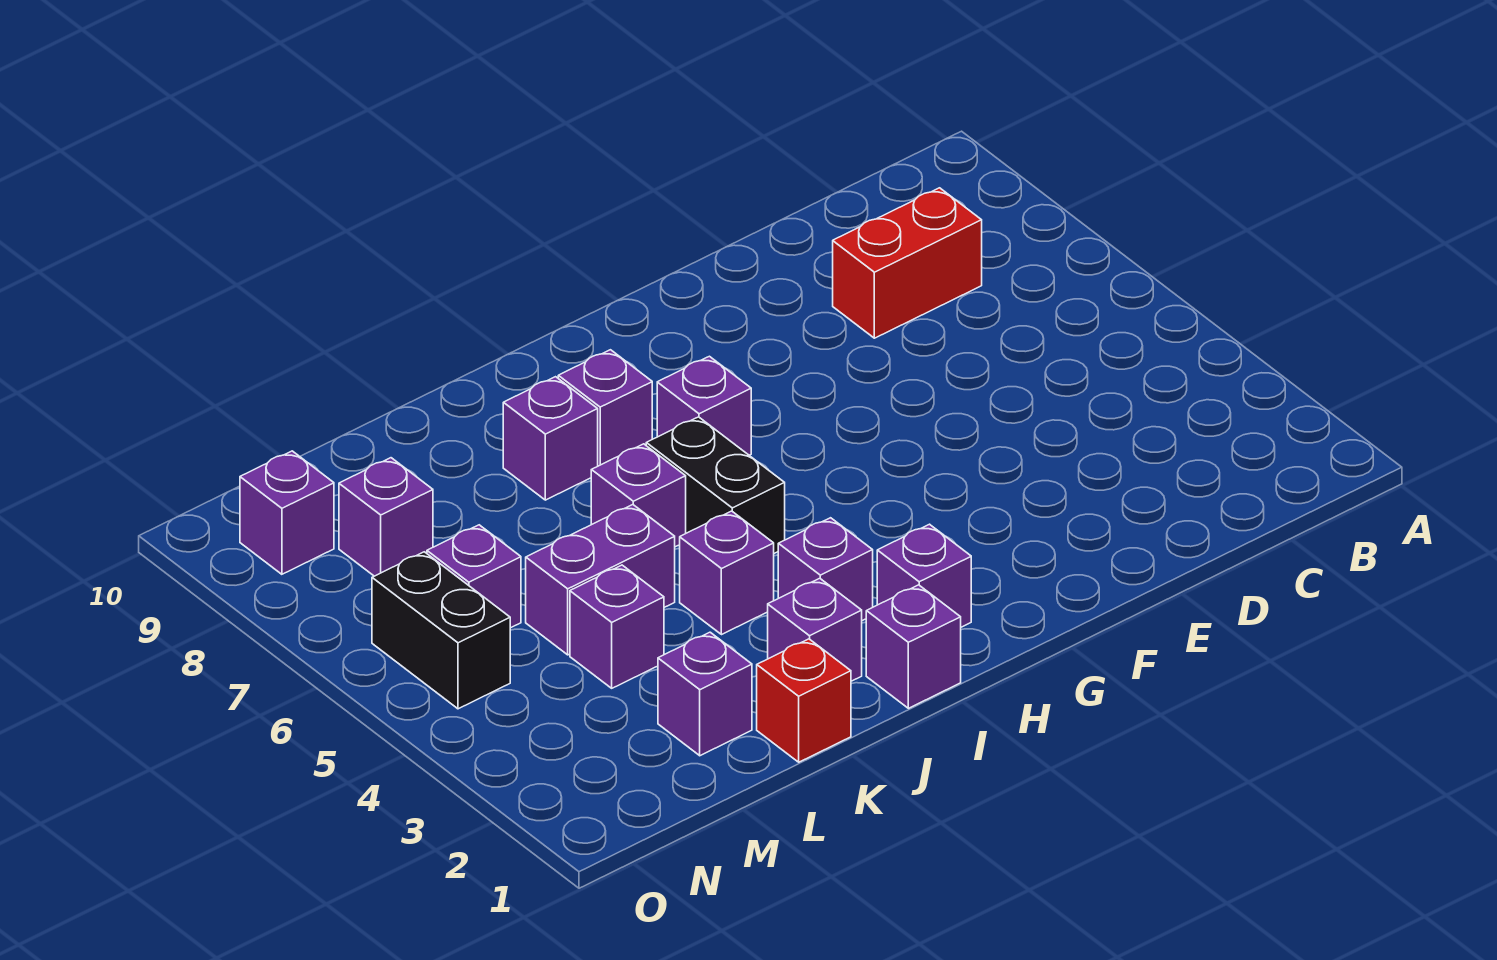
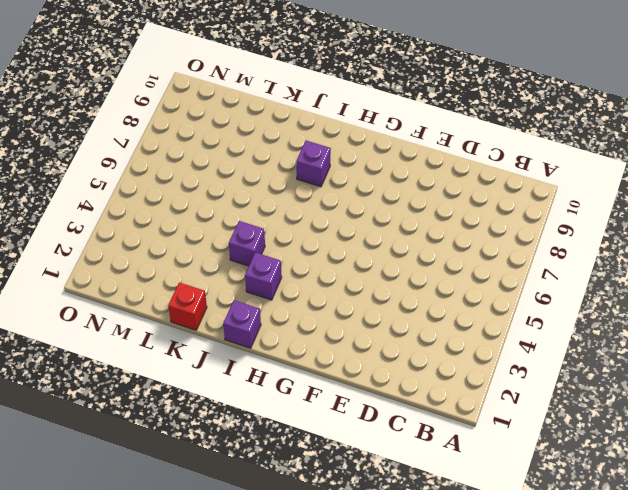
none -> red 1x2 brick [833,188,982,338]
none -> purple 1x1 brick [877,524,971,627]
none -> purple 1x1 brick [657,356,751,455]

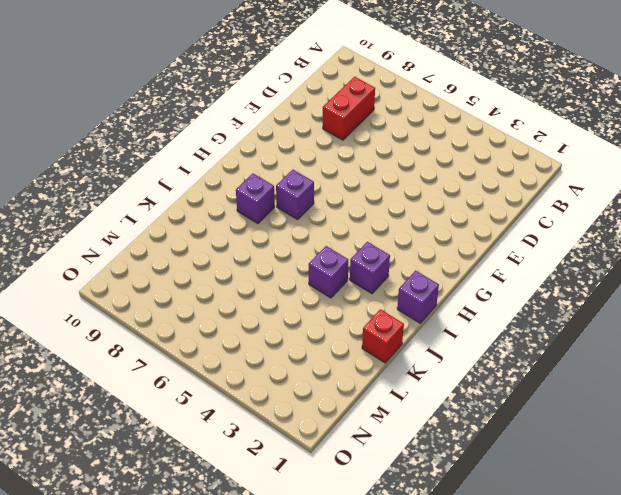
none -> purple 1x1 brick [877,524,971,627]
none -> black 1x2 brick [646,417,785,553]
none -> purple 1x1 brick [768,578,862,681]

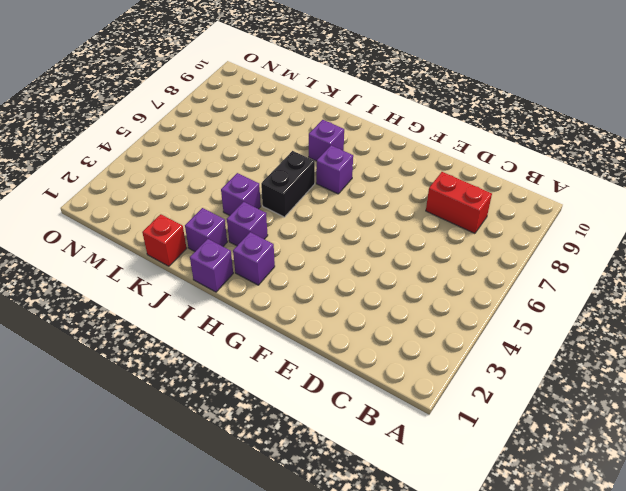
none -> purple 1x1 brick [591,444,686,547]
none -> purple 1x1 brick [503,377,598,500]
none -> purple 1x2 brick [526,505,675,655]

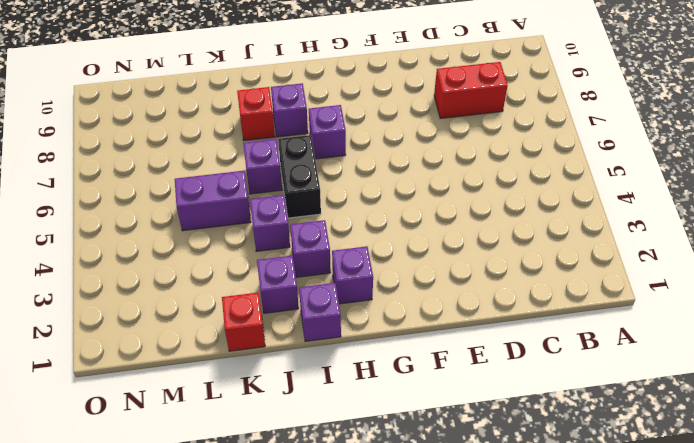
red 1x1 brick [237,87,275,141] -> purple 1x1 brick [503,377,598,500]
none -> purple 1x1 brick [658,632,752,756]
none -> purple 1x1 brick [570,565,664,688]
none -> purple 1x1 brick [427,525,521,628]

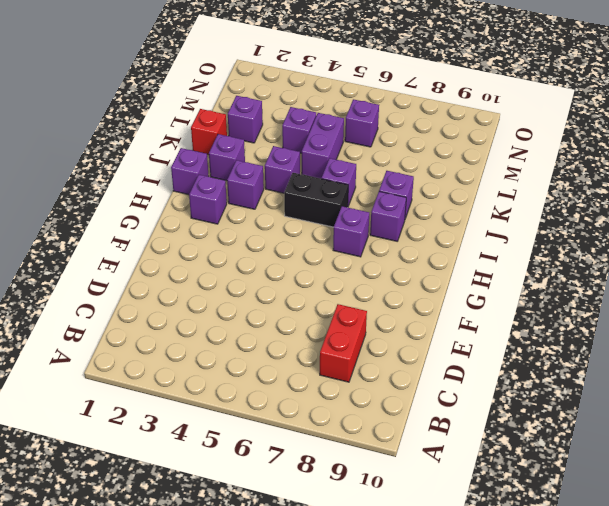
none -> purple 1x1 brick [339,458,433,576]
none -> black 1x2 brick [372,552,510,709]
none -> purple 1x1 brick [240,451,334,574]

